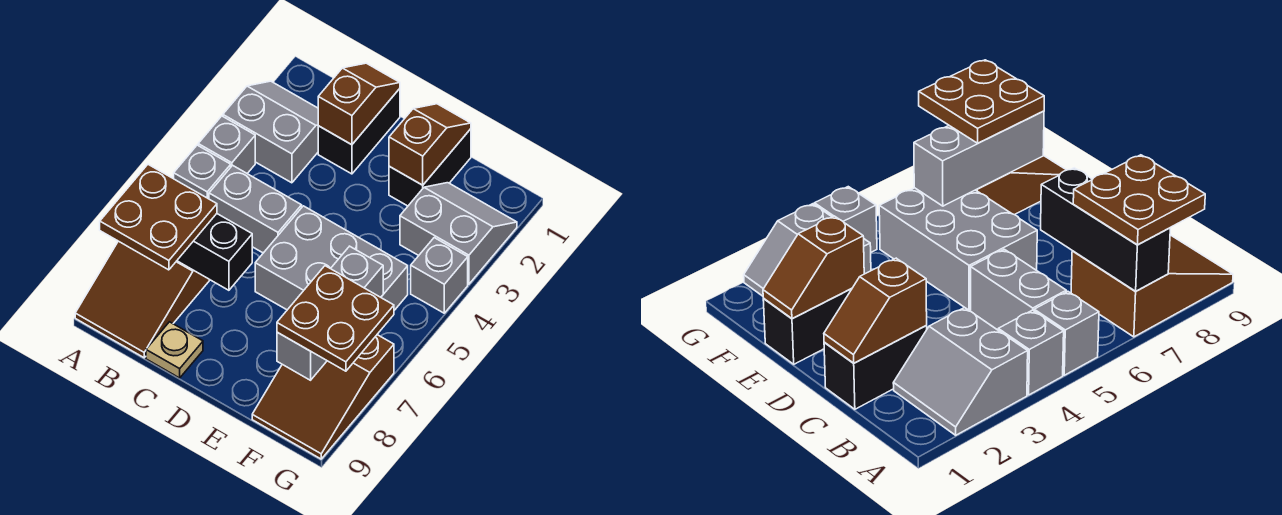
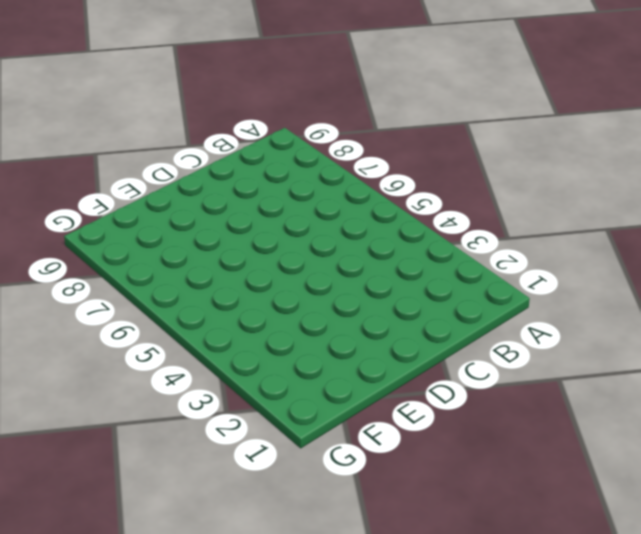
none -> grey 2x2 slope [223,81,318,183]
none -> grey 1x1 brick [198,116,255,174]
none -> grey 1x1 brick [174,145,231,199]

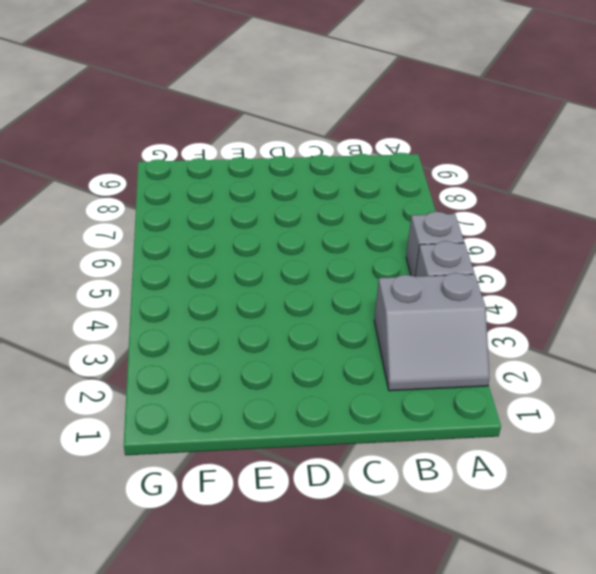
none -> brown 2x3 slope [75,241,210,358]
none -> grey 1x2 brick [209,165,302,253]
none -> black 1x2 brick [318,89,400,174]

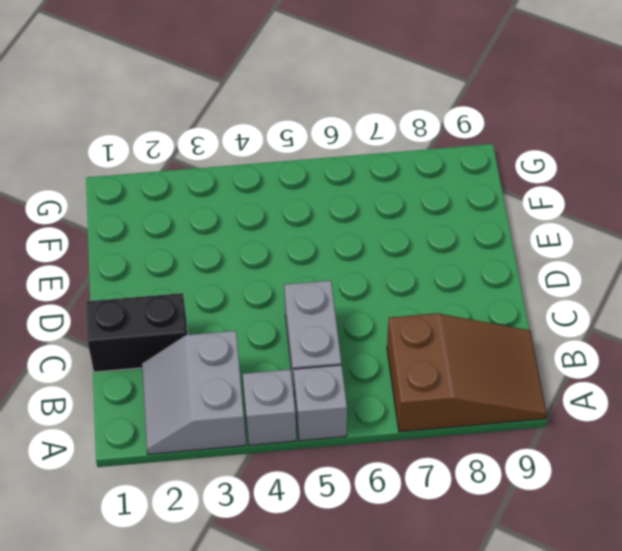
none -> tan 1x1 plate [146,322,203,378]
none -> grey 2x3 brick [255,206,408,310]
none -> black 1x2 brick [389,129,471,206]

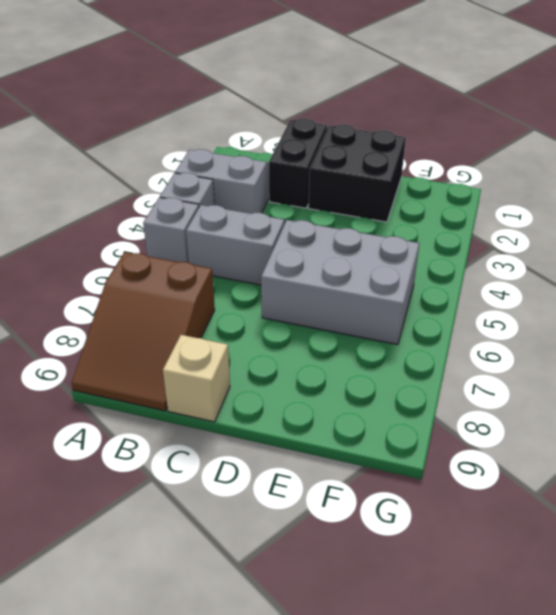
tan 1x1 brick [163,335,230,422] -> tan 1x1 plate [146,322,203,378]
black 2x2 brick [308,124,406,222] -> black 1x2 brick [389,129,471,206]
none -> grey 2x2 slope [400,183,517,284]
none -> brown 2x3 slope [252,335,394,459]
none -> grey 1x1 brick [411,238,468,313]

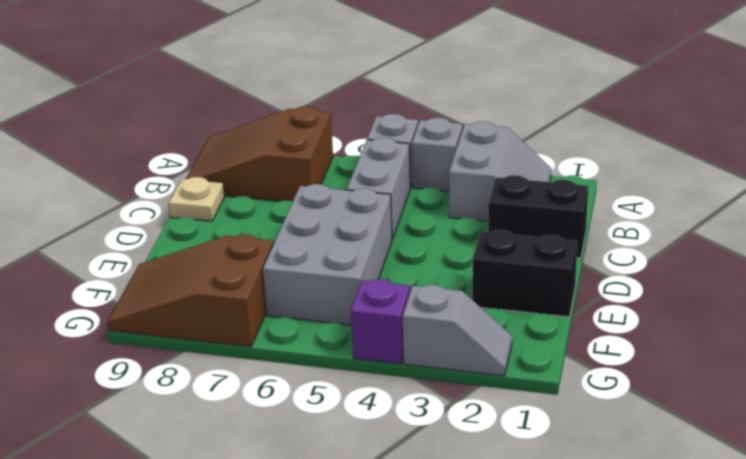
grey 1x2 slope [403,285,512,376] -> grey 2x2 slope [400,183,517,284]
purple 1x1 brick [351,279,410,364] -> grey 1x1 brick [411,238,468,313]
none -> black 1x3 brick [177,214,252,290]
none -> brown 1x2 slope [318,63,400,145]
none -> brown 1x2 slope [389,104,471,185]

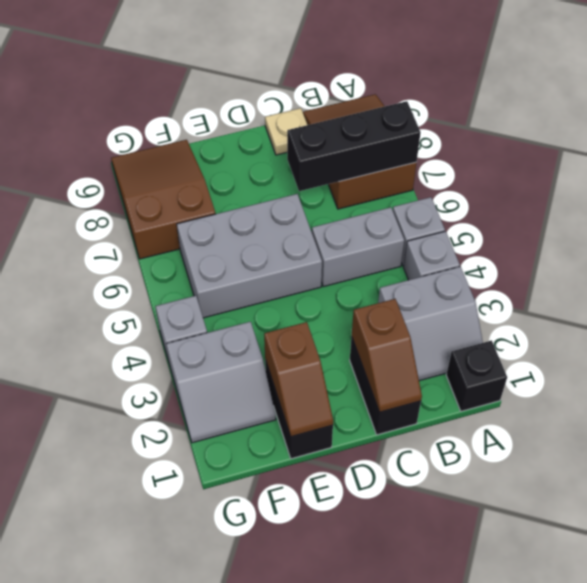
black 1x1 brick [446,340,507,411] -> none
none -> grey 1x3 brick [277,246,383,380]
none -> brown 2x2 plate [100,165,217,270]
none -> brown 2x2 plate [277,266,394,371]

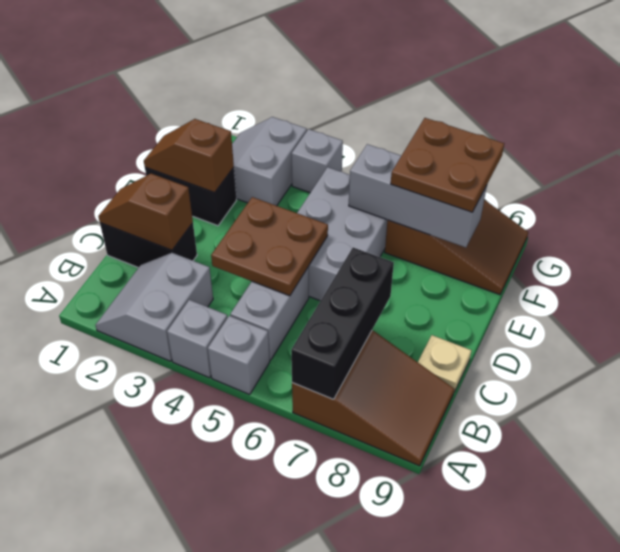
brown 2x2 plate [211,197,328,296] -> brown 2x2 plate moved to [100,165,217,270]

